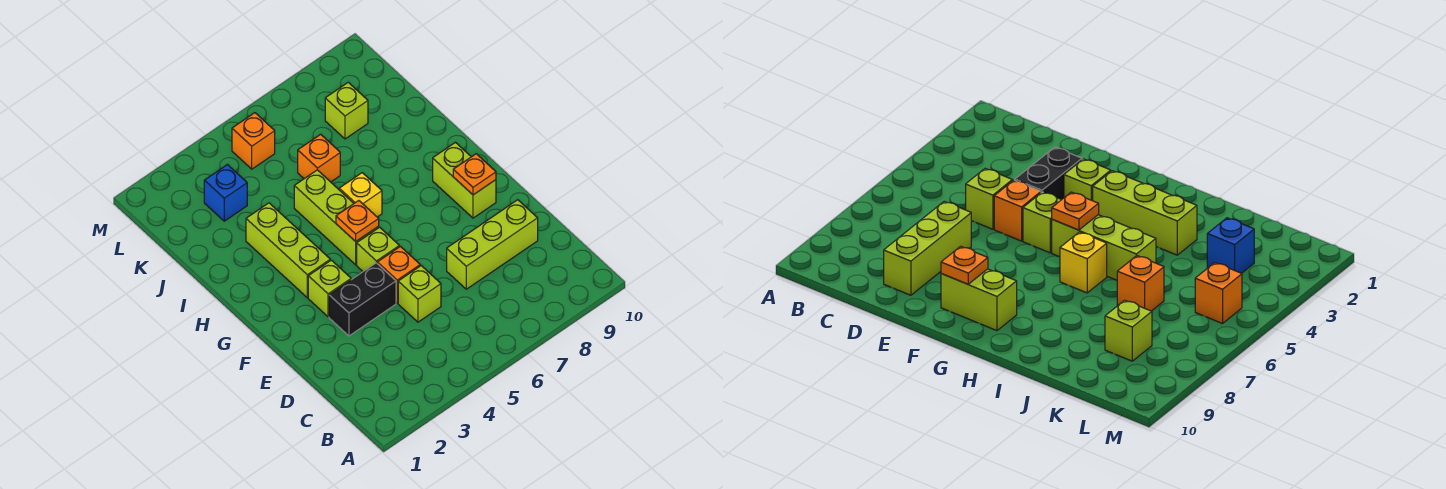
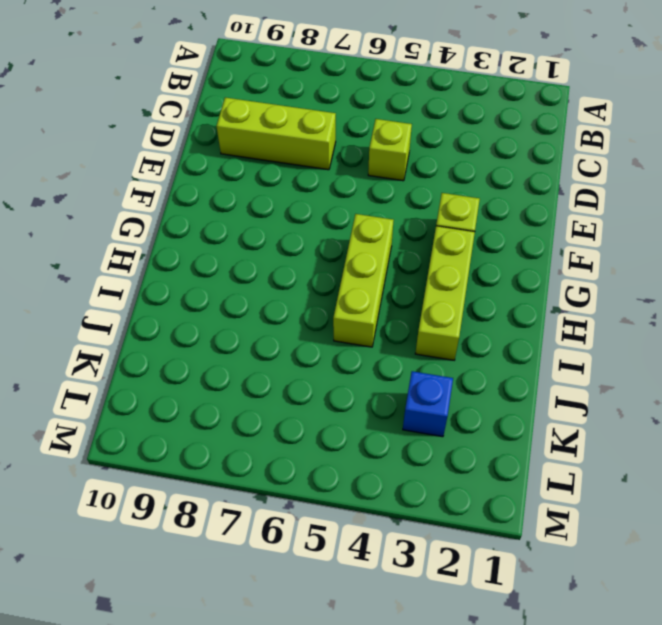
none -> black 1x2 brick [329,263,396,336]
none -> orange 1x1 brick [377,246,420,303]
none -> lime 1x1 brick [357,227,399,271]

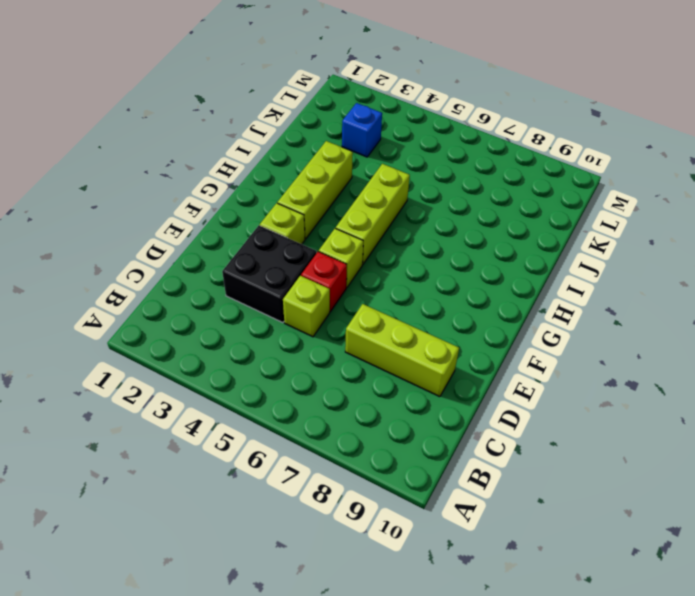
black 2x2 brick [222,225,316,323] -> black 1x2 brick [329,263,396,336]
red 1x1 brick [301,252,347,312] -> orange 1x1 brick [377,246,420,303]
none -> lime 1x2 brick [433,142,496,218]
none -> yellow 1x1 brick [339,173,382,217]
none -> orange 1x1 brick [298,134,340,182]

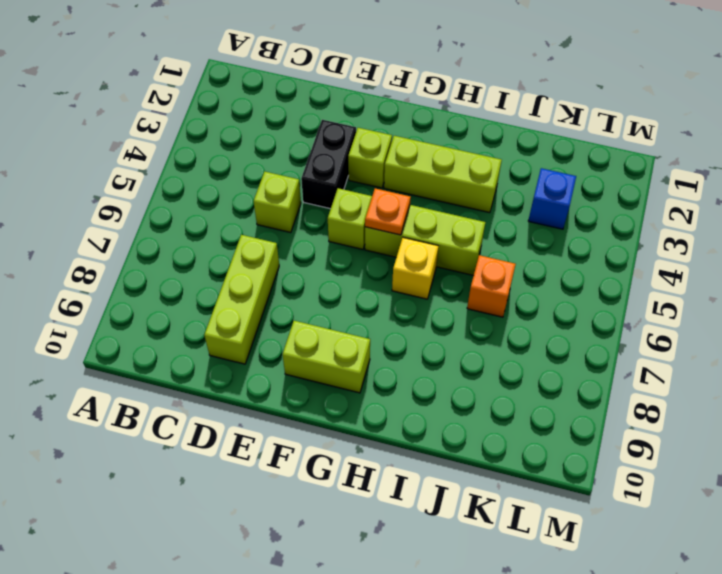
none -> orange 1x1 brick [377,246,420,303]
none -> lime 1x1 brick [325,82,368,139]
none -> orange 1x1 brick [232,113,275,169]

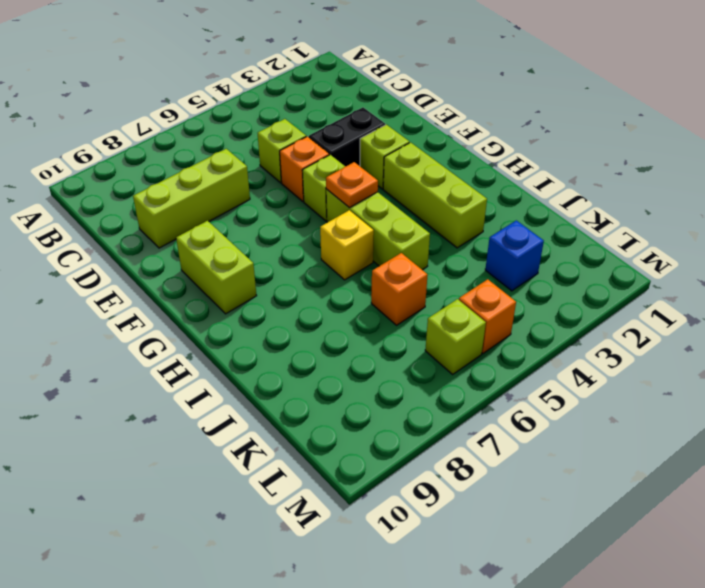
lime 1x1 brick [425,299,486,374] -> lime 1x1 brick moved to [325,82,368,139]
none -> orange 1x1 plate [453,154,496,195]

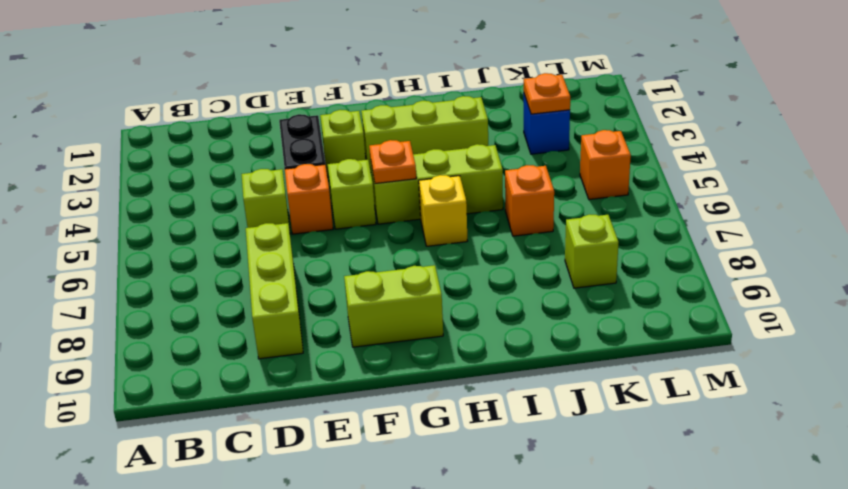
orange 1x1 plate [524,73,570,114] -> orange 1x1 plate moved to [453,154,496,195]

